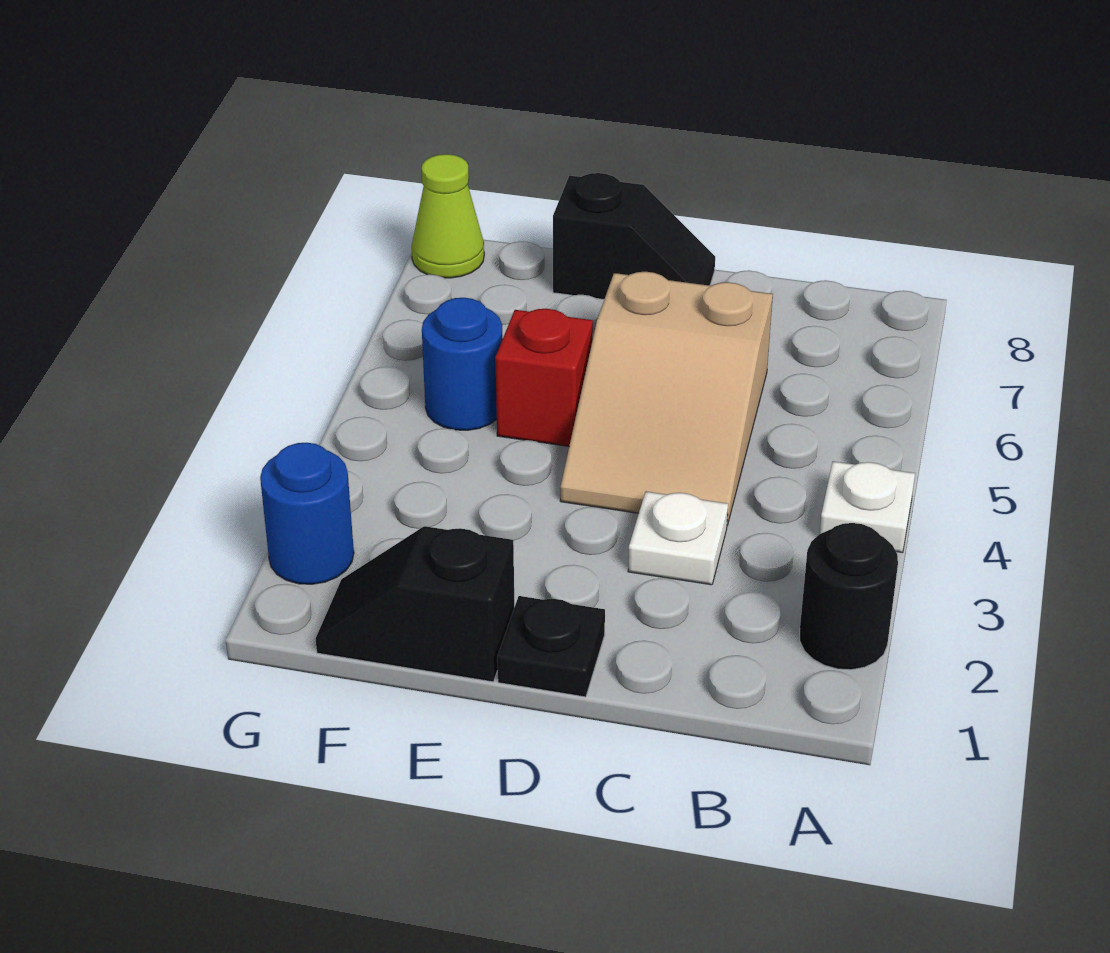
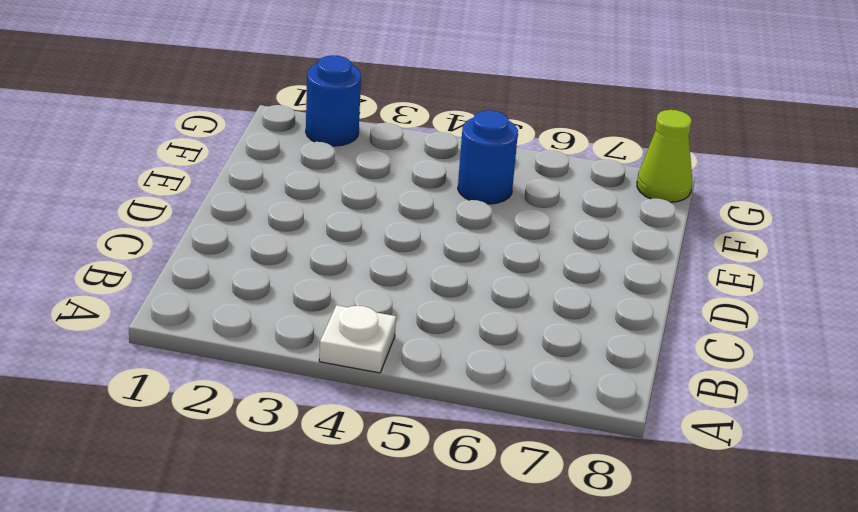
none -> black 1x1 round brick [800,523,898,670]
none -> white 1x1 plate [628,491,728,585]

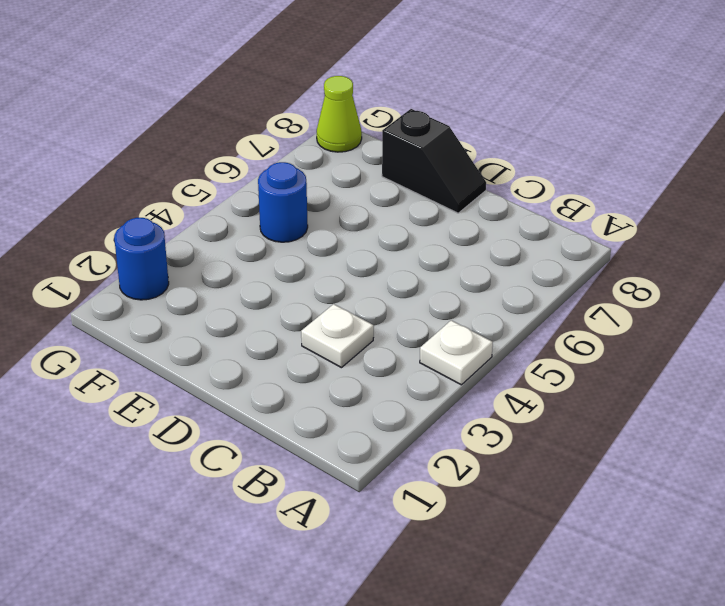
none -> black 1x1 round brick [800,523,898,670]
none -> tan 2x3 slope [560,272,773,526]

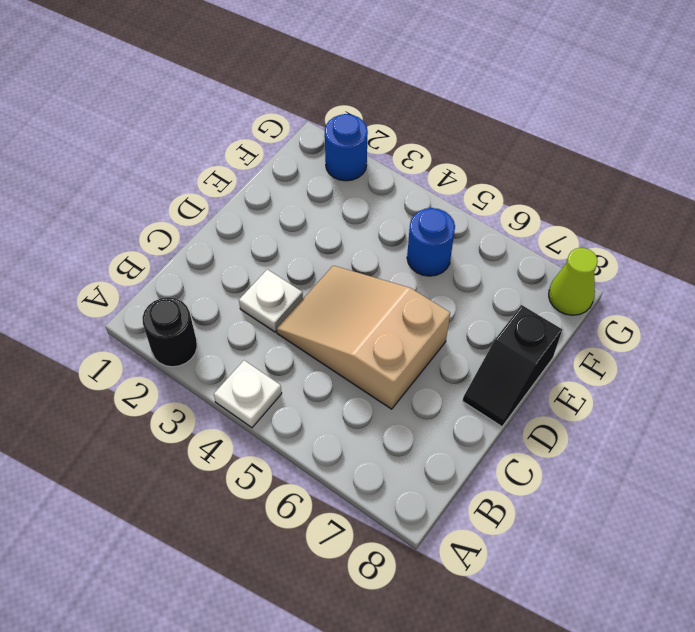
none -> black 1x1 plate [497,596,605,697]
none -> black 1x2 slope [316,526,514,682]

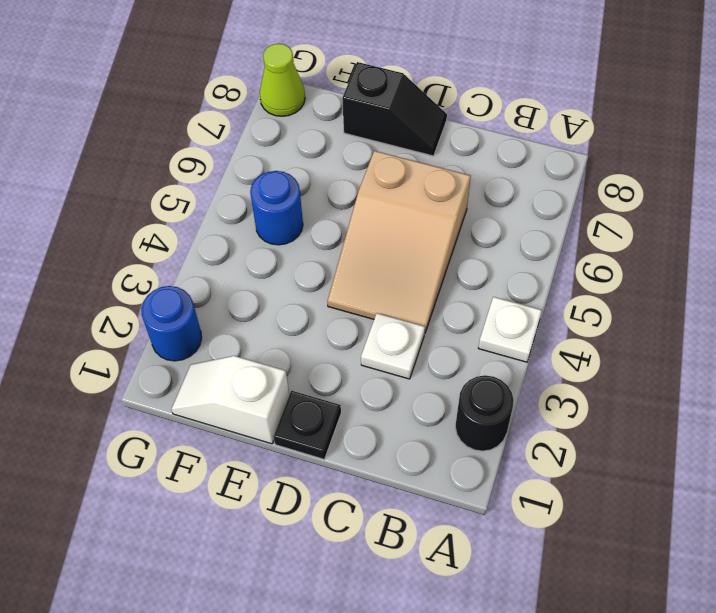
white 1x2 slope [172,356,289,444] -> black 1x2 slope [316,526,514,682]
none -> red 1x1 brick [495,309,593,446]

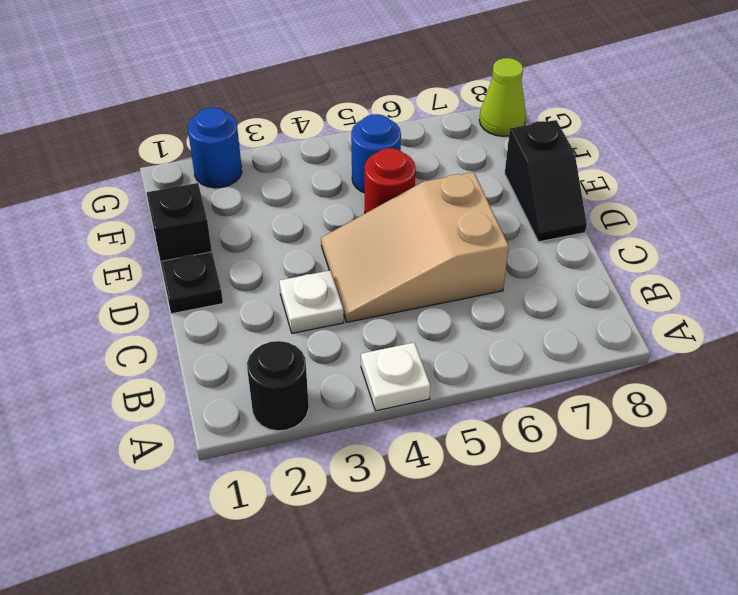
red 1x1 round brick [365,148,416,213] -> red 1x1 brick [495,309,593,446]

